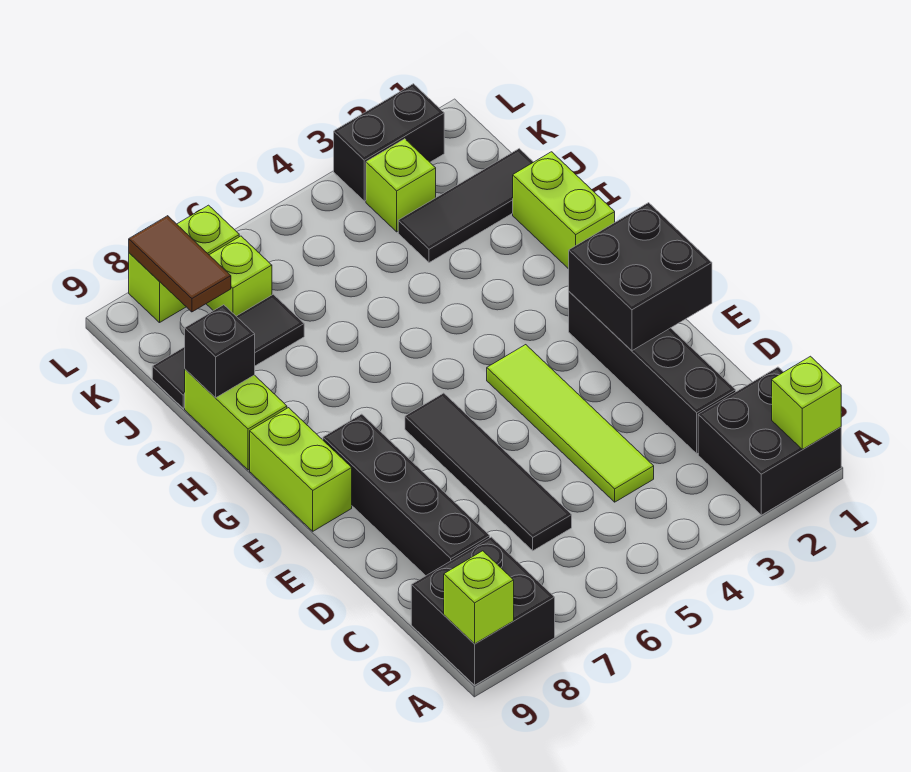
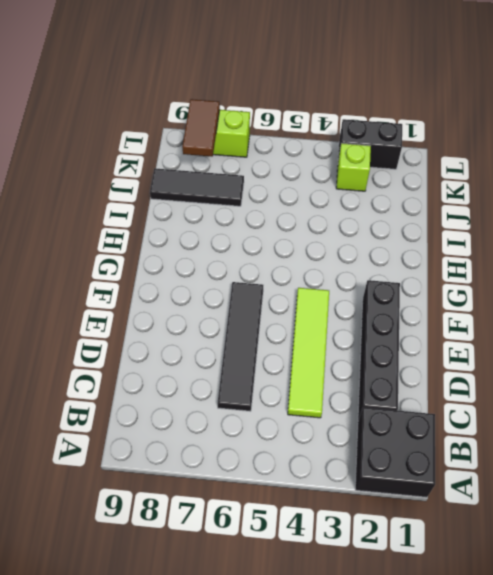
none -> black 2x2 brick [411,537,555,685]
none -> black 1x4 brick [323,414,490,576]
none -> lime 1x2 brick [250,408,352,531]

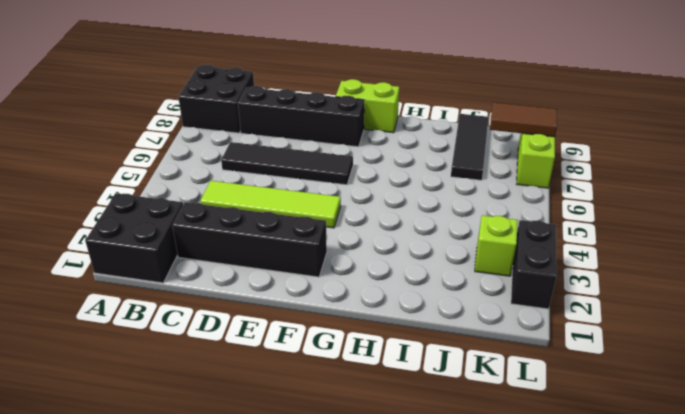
none -> lime 1x2 brick [513,152,615,269]
none -> lime 1x2 brick [185,369,287,470]
none -> black 1x3 tile [398,149,533,263]

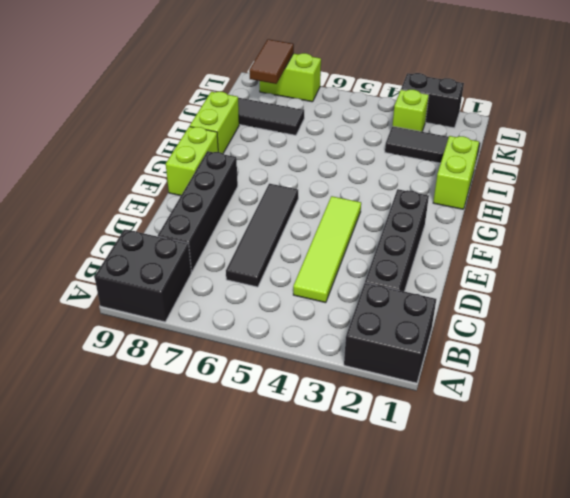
none -> lime 1x1 brick [207,236,272,316]
none -> lime 1x1 brick [772,356,841,449]
none -> lime 1x1 brick [444,551,514,644]

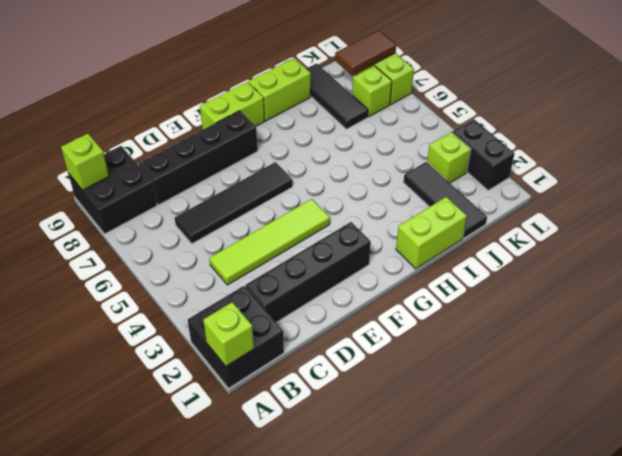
none -> black 2x2 brick [569,203,712,351]
none -> black 1x1 brick [185,305,255,398]

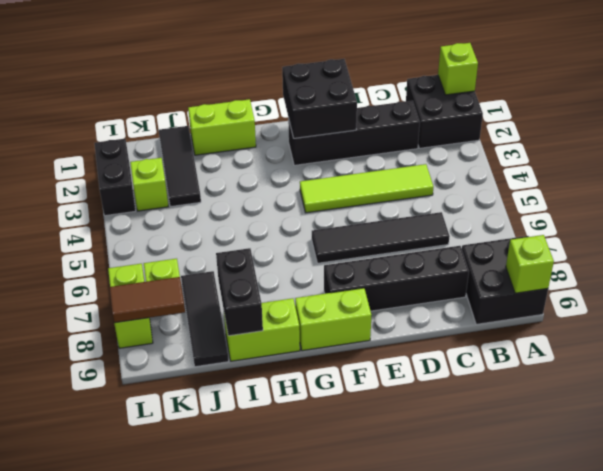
black 1x2 brick [216,248,263,336] -> black 1x1 brick [185,305,255,398]

